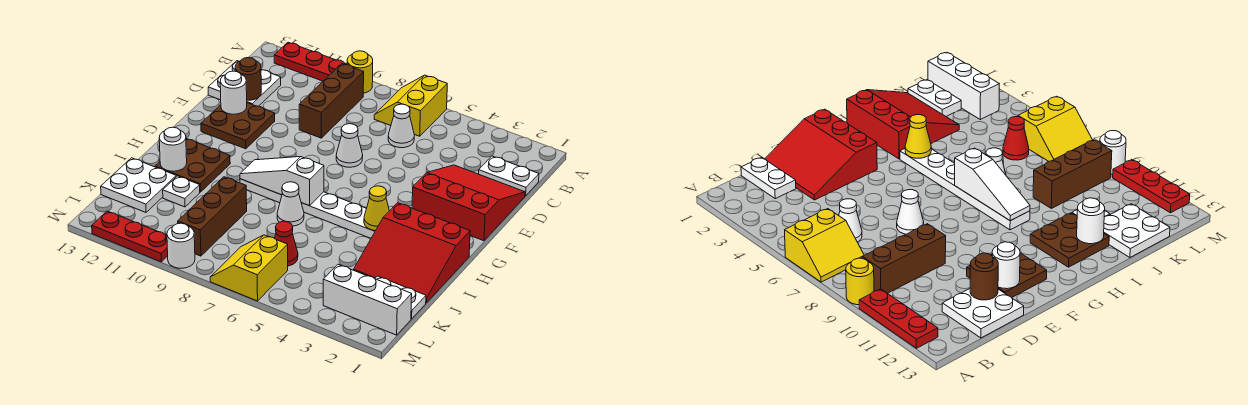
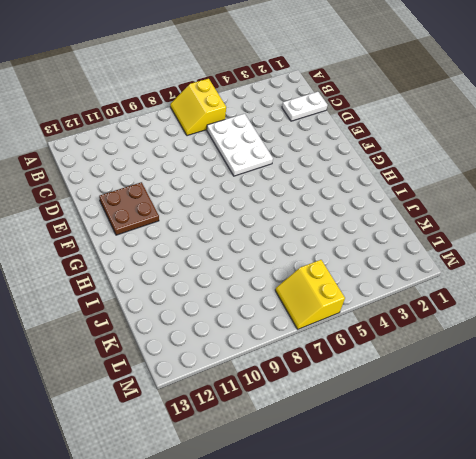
white 2x3 plate [207,114,273,176] -> white 1x1 cone [388,104,414,148]
none -> yellow 1x1 round brick [347,51,373,93]
none -> red 1x3 plate [274,42,347,81]
none -> brown 1x3 brick [299,64,364,138]

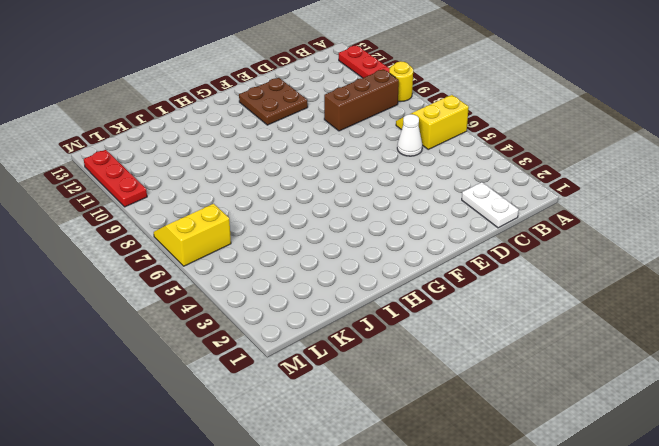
none -> white 2x2 plate [208,61,281,106]
none -> red 3x3 slope [412,165,525,241]
none -> white 1x1 cone [336,124,363,167]

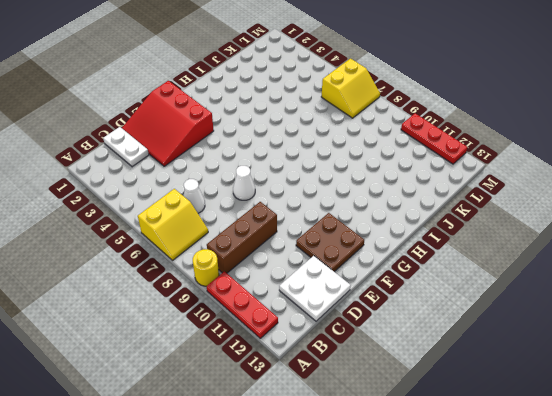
none -> red 3x3 slope [354,203,470,303]
none -> white 1x6 plate [240,179,375,238]
none -> brown 2x2 plate [155,139,230,192]

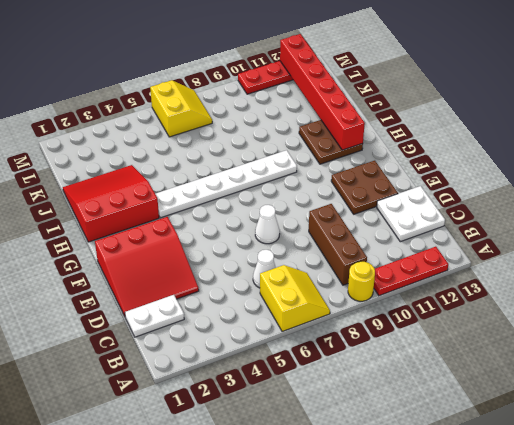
red 1x6 brick [280,34,365,150] -> white 1x1 round brick [159,127,187,171]
none -> white 1x1 cone [277,182,304,226]
none -> brown 1x3 brick [178,177,247,256]
none -> white 1x1 plate [163,176,200,207]

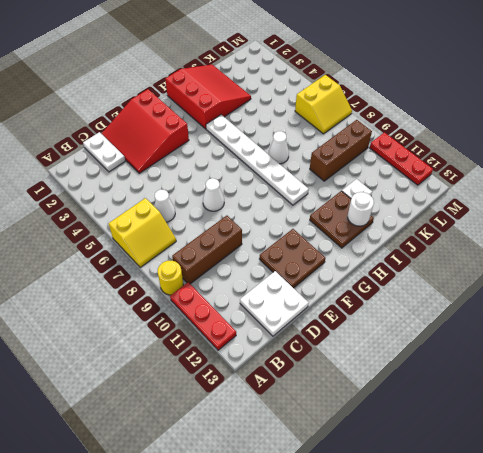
none -> white 2x2 plate [101,158,176,212]
none -> white 1x2 plate [375,276,426,319]
none -> red 1x1 cone [275,221,298,266]

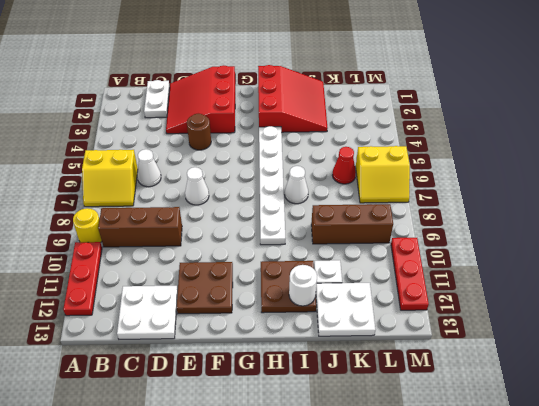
brown 1x1 round brick [187,114,211,150] -> brown 1x1 round brick moved to [235,57,261,100]
none -> white 1x2 plate [375,276,426,319]
none -> white 1x3 brick [323,264,412,335]
none -> white 1x1 round brick [167,223,195,268]

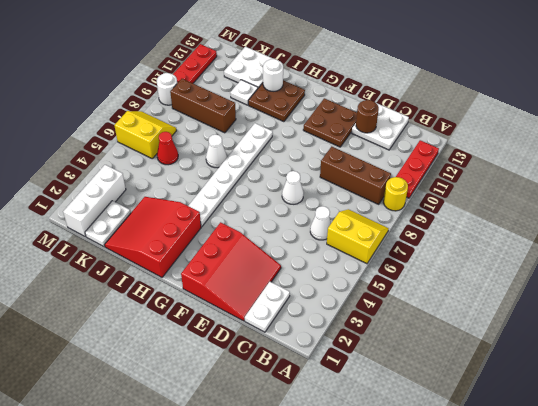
none -> white 1x1 round brick [220,71,247,114]
none -> yellow 1x1 cone [364,186,389,231]
none -> white 1x3 slope [240,157,324,206]

